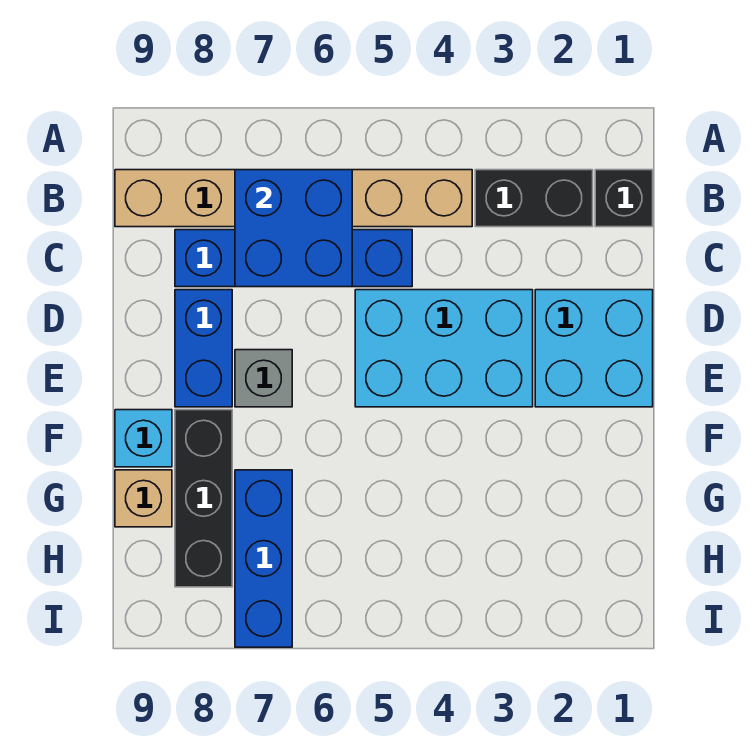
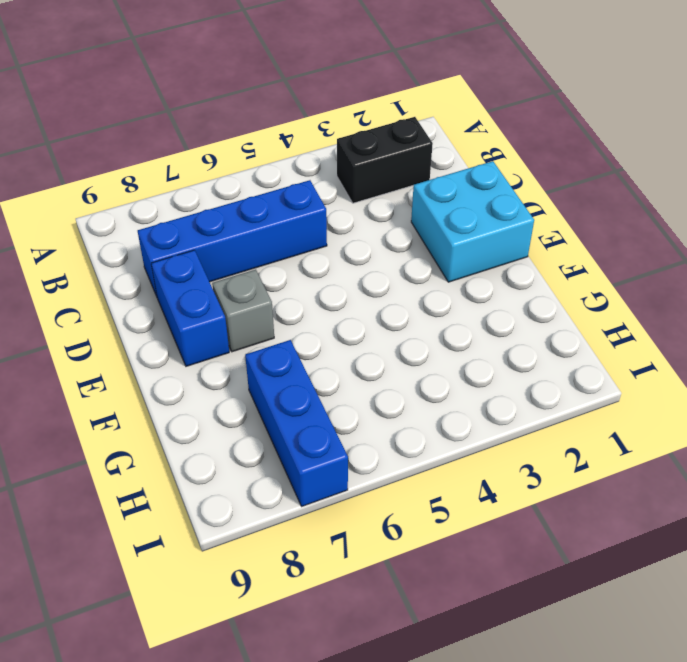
none -> black 1x1 brick [595,170,653,227]
none -> tan 1x6 brick [115,170,472,227]
none -> cyan 2x3 brick [355,290,533,407]

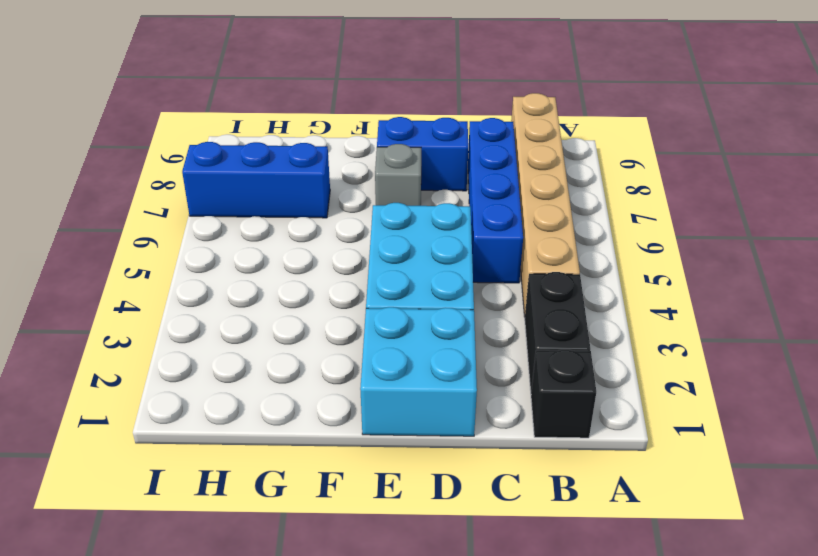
none -> black 1x3 brick [175,410,232,587]
none -> cyan 1x1 brick [115,410,172,467]
none -> tan 1x1 brick [115,470,172,527]

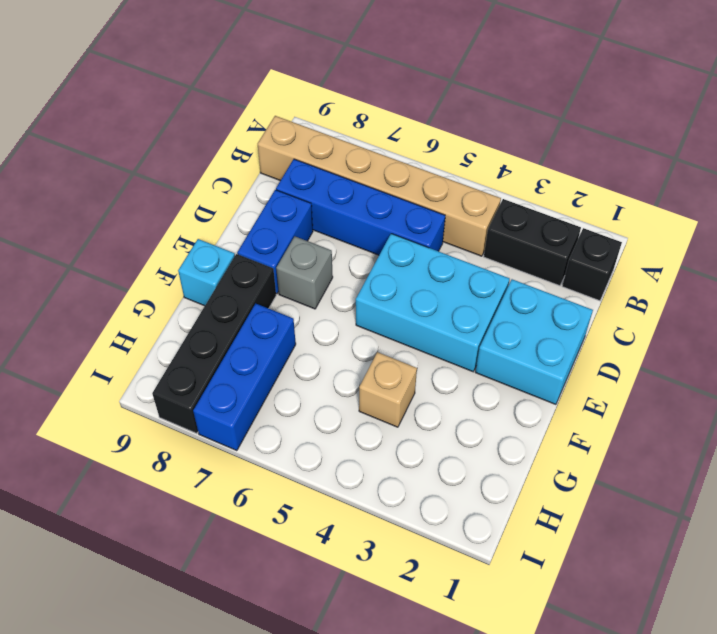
black 1x4 brick [152,254,276,433] -> black 1x3 brick [175,410,232,587]
tan 1x1 brick [359,352,417,427] -> tan 1x1 brick moved to [115,470,172,527]
none -> blue 2x2 brick [235,170,352,287]

